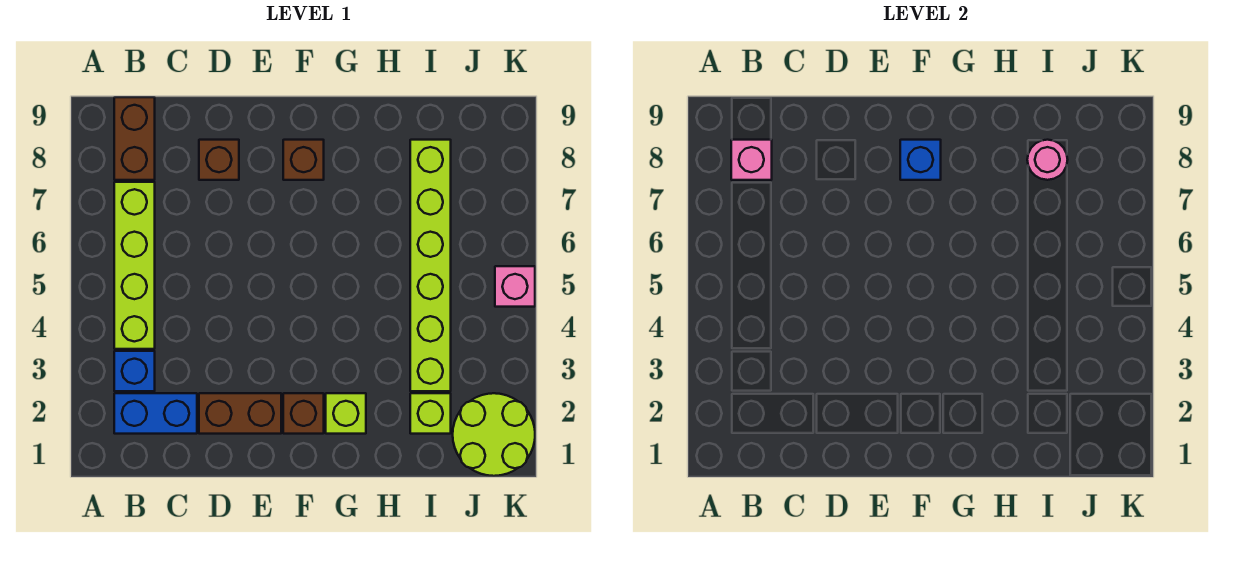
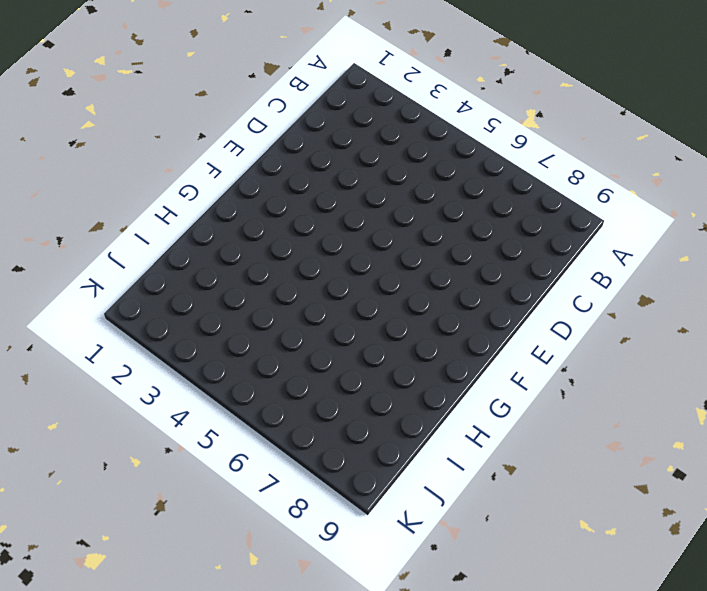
none -> blue 1x2 brick [114,393,197,434]
none -> blue 1x1 brick [114,351,155,391]
none -> lime 1x4 brick [114,182,155,349]

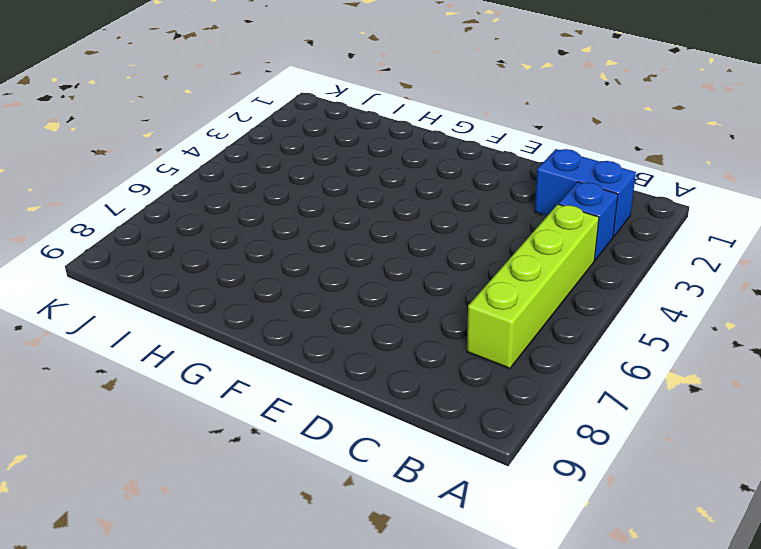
none -> brown 1x2 brick [114,97,155,180]
none -> brown 1x2 brick [199,393,281,434]
none -> brown 1x1 brick [199,140,239,180]

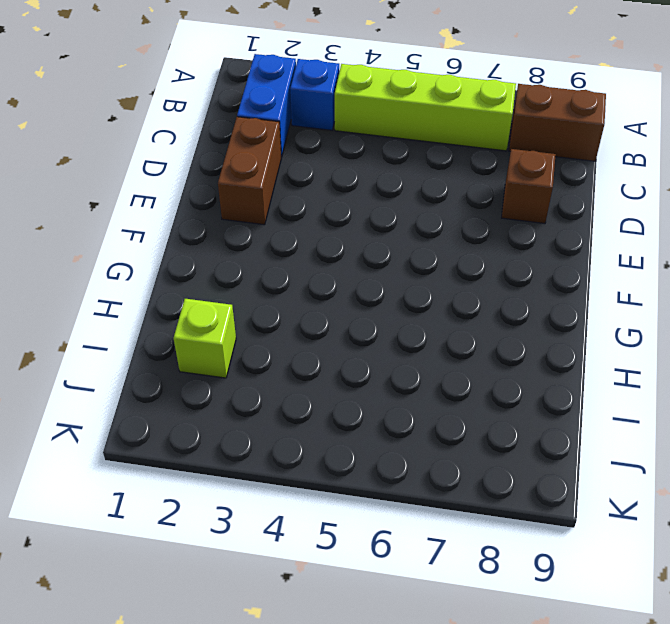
none -> brown 1x1 brick [283,393,324,434]
none -> brown 1x1 brick [283,140,324,180]
none -> lime 1x1 brick [326,393,366,434]

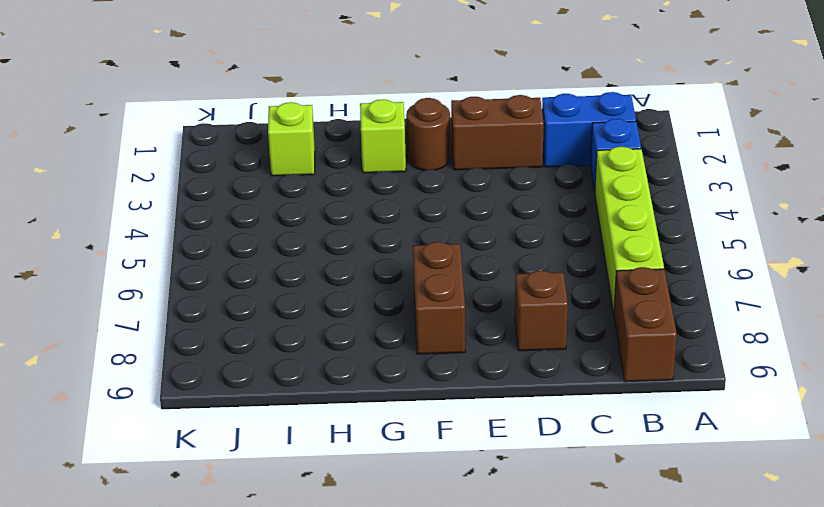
brown 1x1 round brick [406,98,450,170] -> brown 1x1 brick [283,393,324,434]
brown 1x2 brick [413,242,465,354] -> brown 1x1 brick [283,140,324,180]
none -> lime 1x6 brick [410,140,451,391]
none -> lime 2x2 round brick [453,393,535,476]
none -> pink 1x1 brick [495,266,535,307]

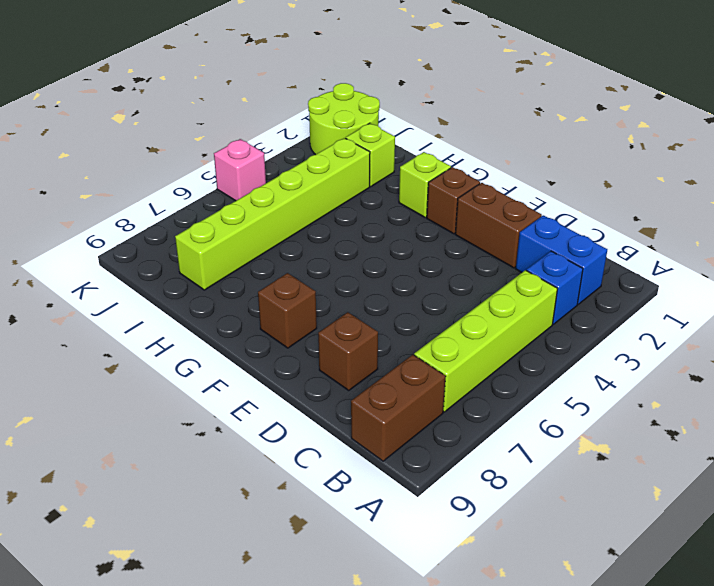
none -> pink 1x1 brick [731,140,772,180]
none -> blue 1x1 brick [900,140,941,180]
none -> pink 1x1 round brick [1027,140,1068,180]

